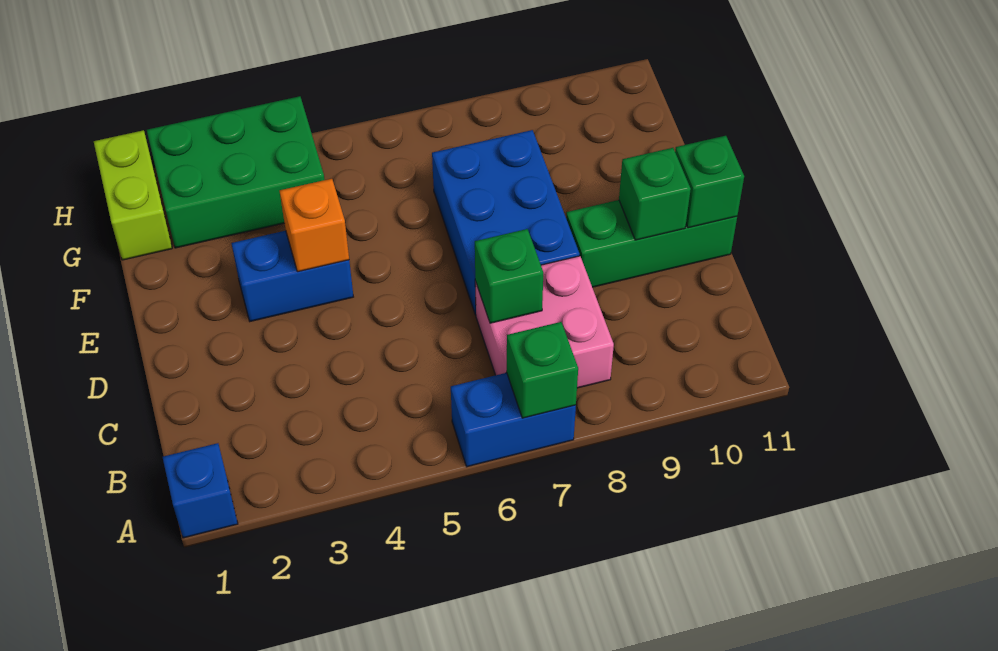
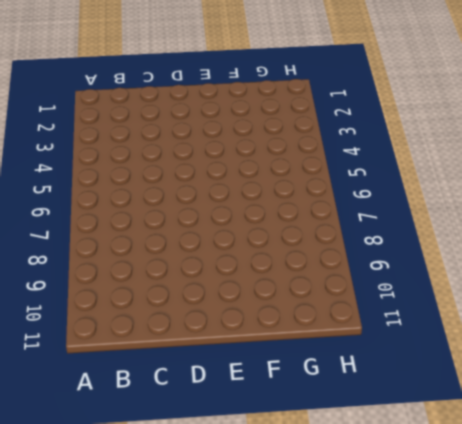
none -> blue 1x1 brick [163,443,238,538]
none -> blue 1x2 brick [451,373,576,467]
none -> pink 2x2 brick [475,256,614,388]

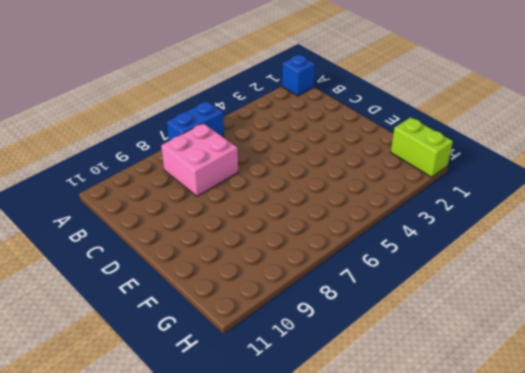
none -> blue 2x3 brick [432,130,579,315]
none -> green 1x3 brick [566,200,737,287]
none -> blue 1x2 brick [231,231,353,321]

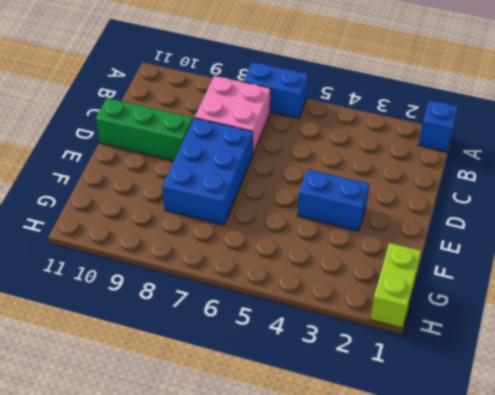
none -> green 2x3 brick [147,96,324,248]
none -> green 1x1 brick [507,322,578,418]
none -> green 1x1 brick [475,229,543,323]

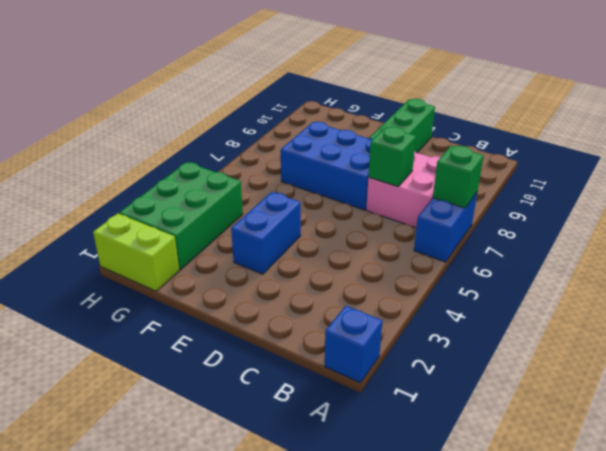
none -> green 1x1 brick [619,148,691,240]
none -> green 1x1 brick [675,136,744,228]
none -> orange 1x1 brick [280,179,349,272]

